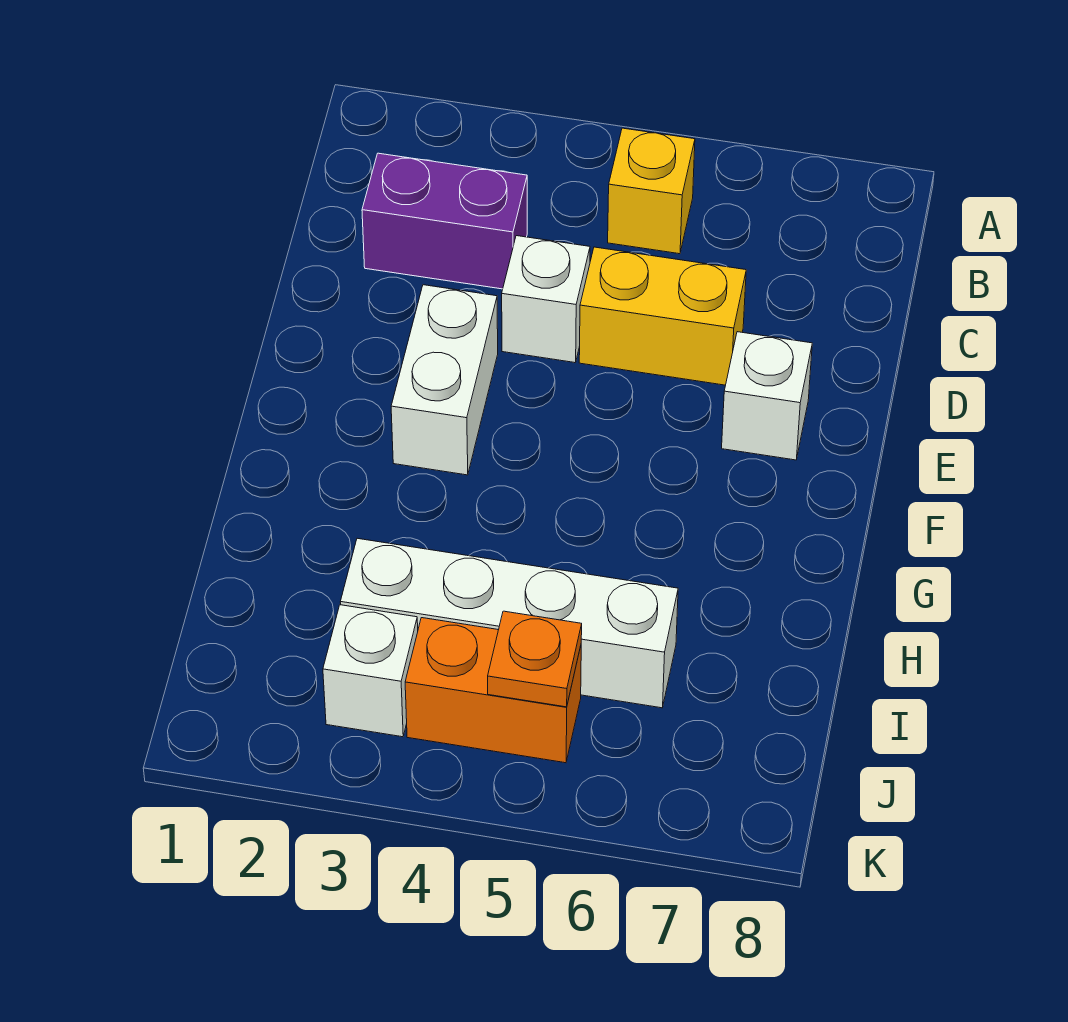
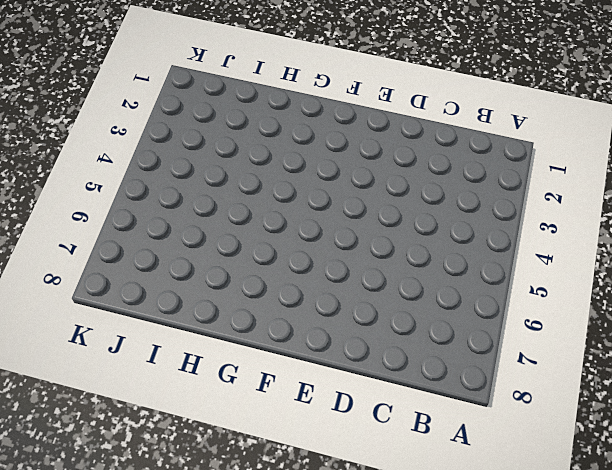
none -> yellow 1x1 brick [608,128,695,254]
none -> purple 1x2 brick [362,153,527,289]

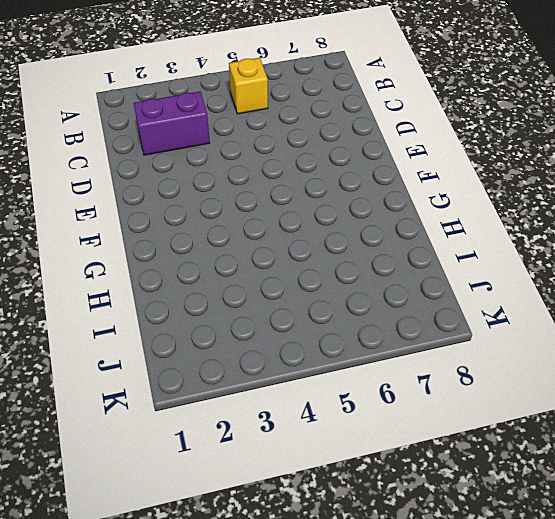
none -> white 1x1 brick [502,236,590,363]
none -> yellow 1x2 brick [579,247,746,385]

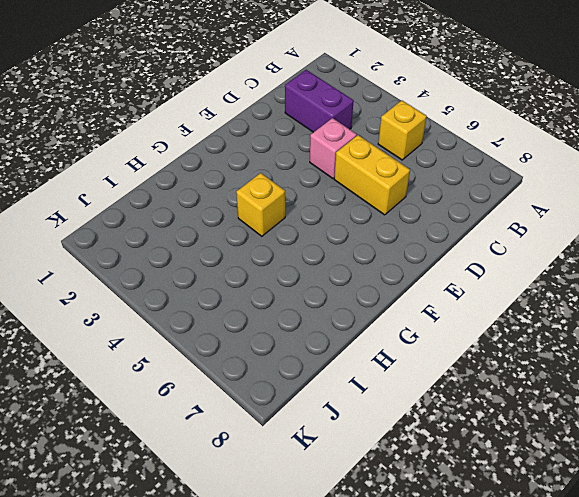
pink 1x1 brick [310,118,357,179] -> white 1x1 brick [502,236,590,363]
yellow 1x1 brick [236,173,285,236] -> none
none -> white 1x2 brick [391,285,498,475]
none -> white 1x1 brick [722,332,812,460]

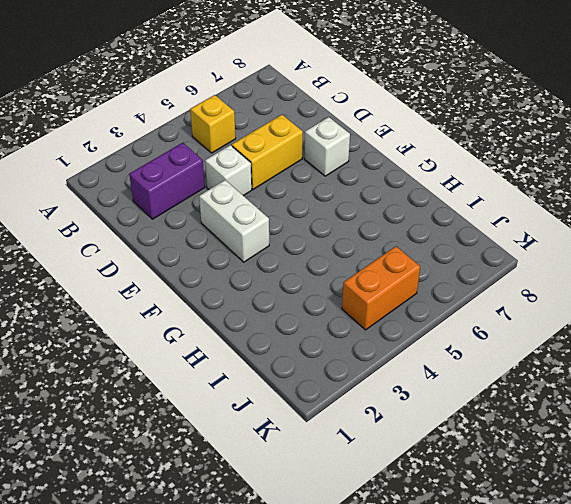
none -> white 1x4 brick [340,538,678,708]
none -> white 1x1 brick [323,605,418,737]

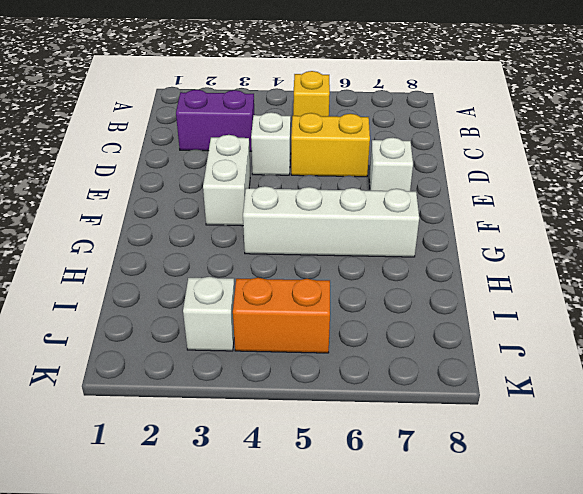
white 1x4 brick [243,186,419,257] -> white 1x4 brick moved to [340,538,678,708]
none -> orange 1x1 plate [488,611,582,707]

